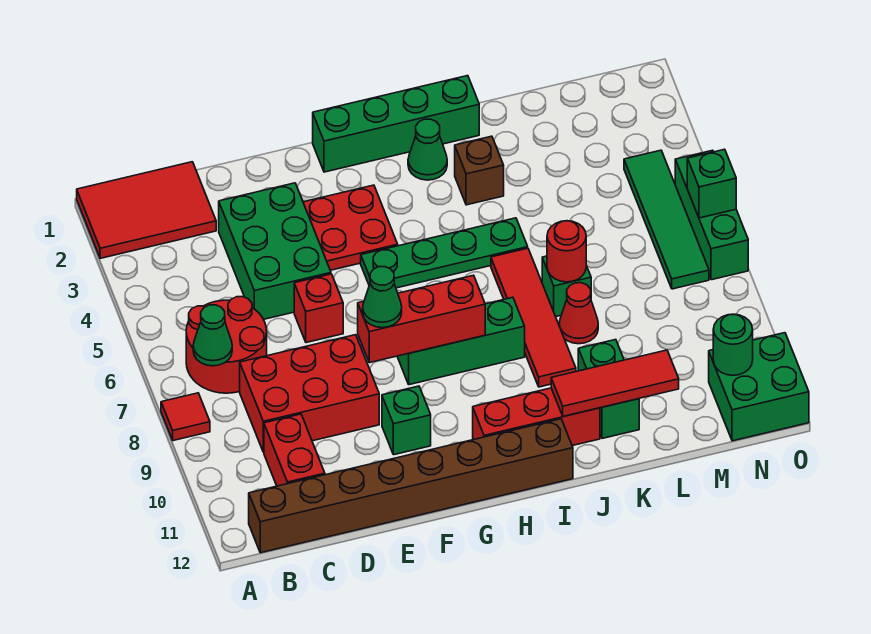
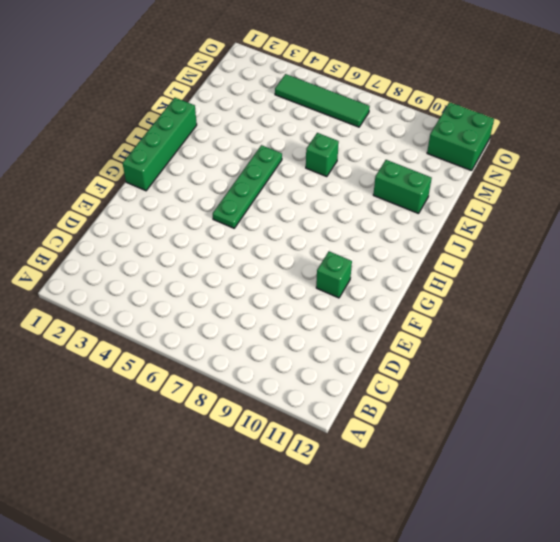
none -> red 2x3 tile [77,162,216,258]
none -> red 1x1 tile [161,393,210,441]
none -> red 2x2 round brick [186,297,267,393]
none -> brown 1x8 brick [249,419,573,553]

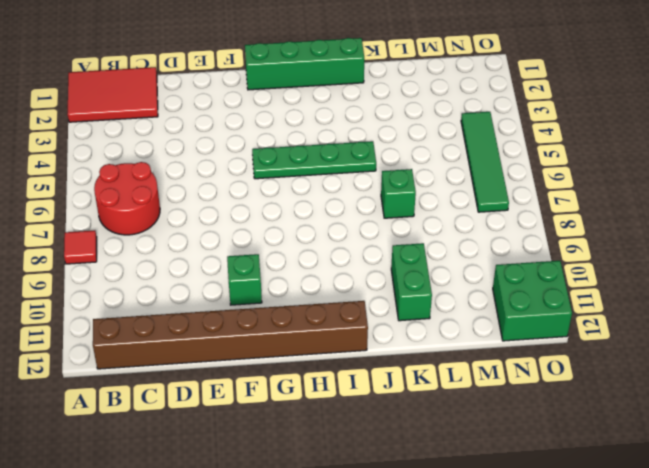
none -> red 2x3 brick [240,335,379,452]
none -> red 1x2 brick [264,414,325,486]
none -> green 2x3 brick [219,183,331,319]
none -> red 1x1 brick [294,274,343,343]

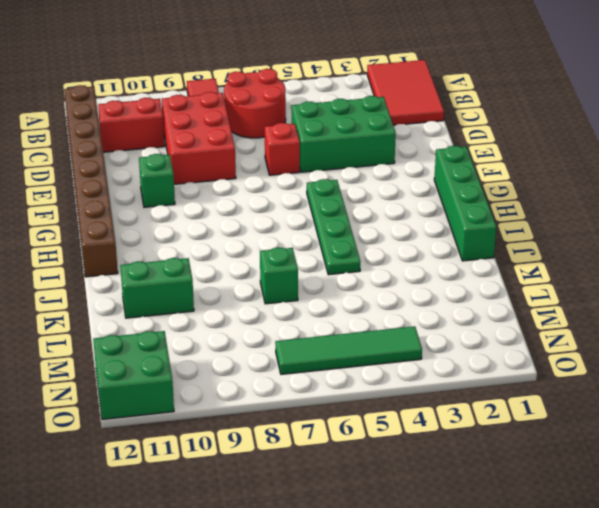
none -> red 2x2 plate [303,185,398,270]
none -> green 1x3 brick [397,297,525,385]
none -> red 1x3 brick [473,388,600,446]
none -> green 1x1 cone [408,119,447,180]

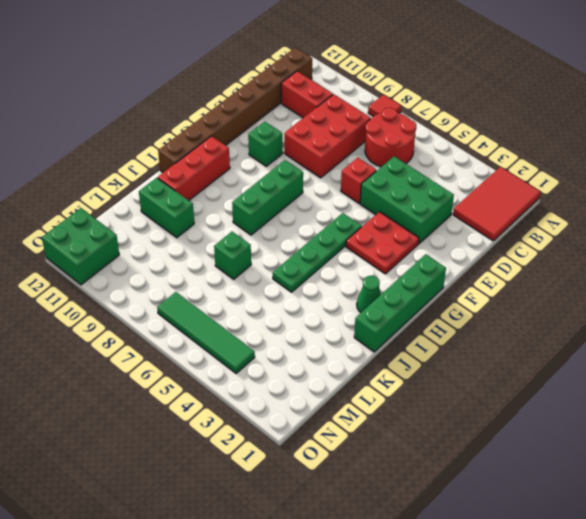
none -> brown 1x1 brick [455,136,504,205]
none -> red 1x4 tile [491,248,576,387]
none -> red 1x1 cone [559,283,598,344]
none -> green 1x3 brick [675,150,748,280]

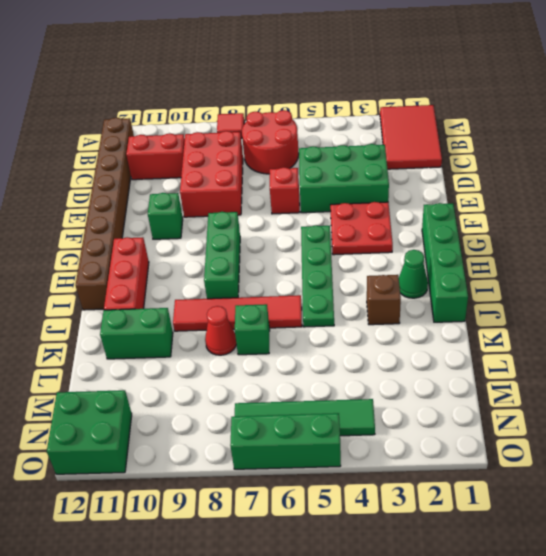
none -> green 1x1 cone [193,305,232,366]
none -> red 1x3 brick [358,275,485,363]
none -> red 1x3 tile [551,350,679,416]
none -> red 1x1 round brick [547,221,586,282]

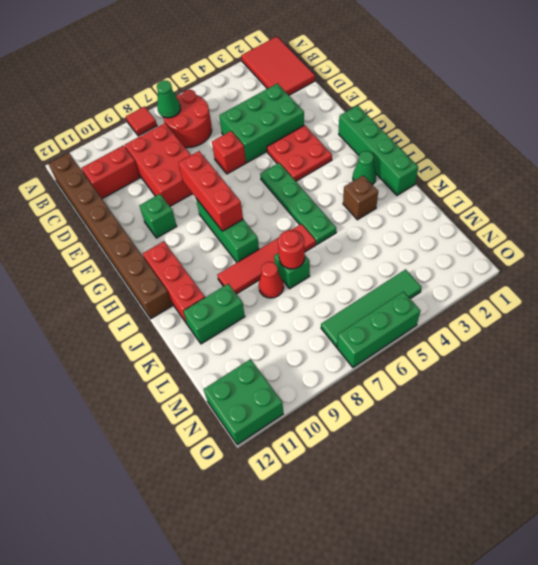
none -> red 1x3 tile [551,350,679,416]
none -> green 1x1 round brick [713,314,753,375]
none -> green 1x1 brick [687,149,736,218]
none -> green 1x1 cone [363,267,402,328]

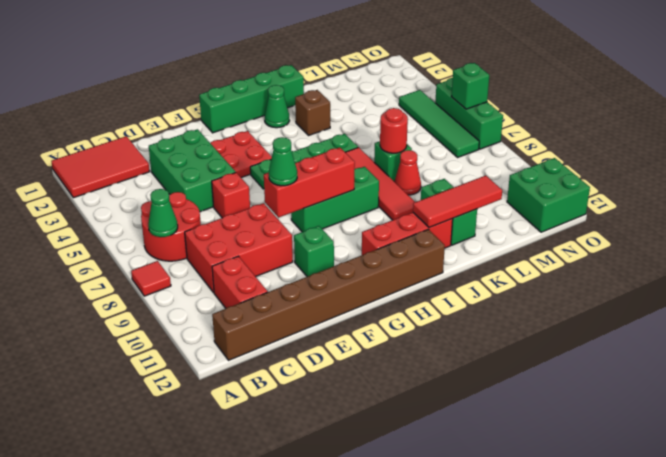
none -> green 1x1 round brick [713,314,753,375]

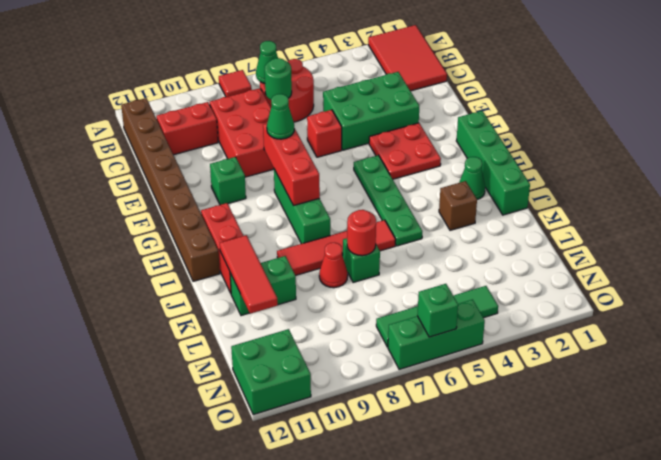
green 1x1 round brick [265,58,292,100] -> green 1x1 round brick moved to [713,314,753,375]

